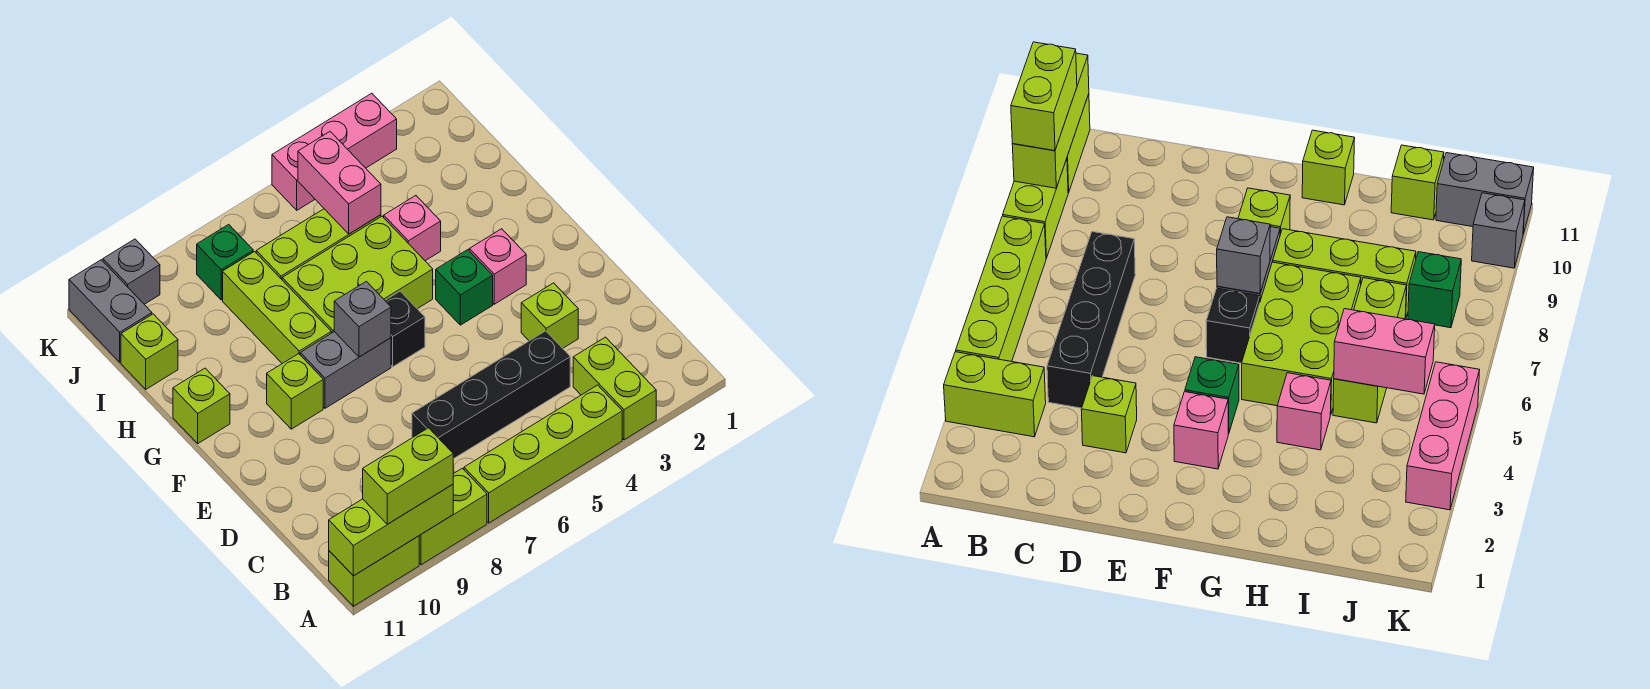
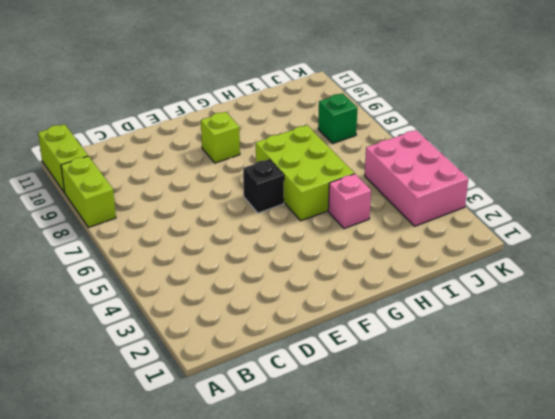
pink 2x3 brick [365,130,468,226] -> pink 1x3 brick [272,93,397,210]
none -> lime 1x2 brick [573,337,656,440]
none -> lime 1x4 brick [464,385,622,523]
none -> black 1x4 brick [412,331,570,459]

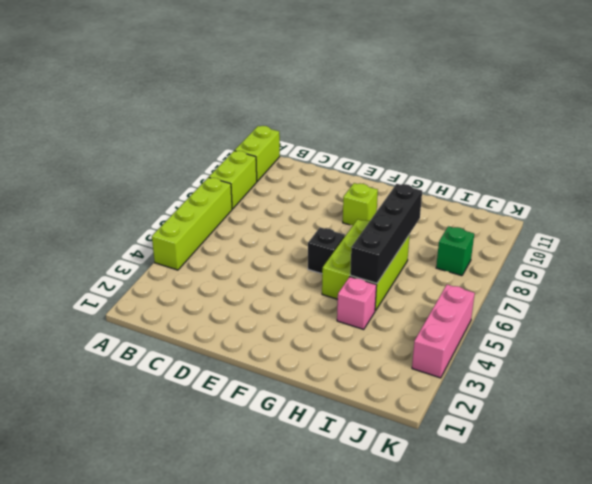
black 1x4 brick [350,184,422,283] -> black 1x4 brick moved to [412,331,570,459]
none -> lime 1x2 brick [573,337,656,440]
none -> lime 1x1 brick [521,283,578,348]
none -> pink 1x1 brick [469,229,526,304]

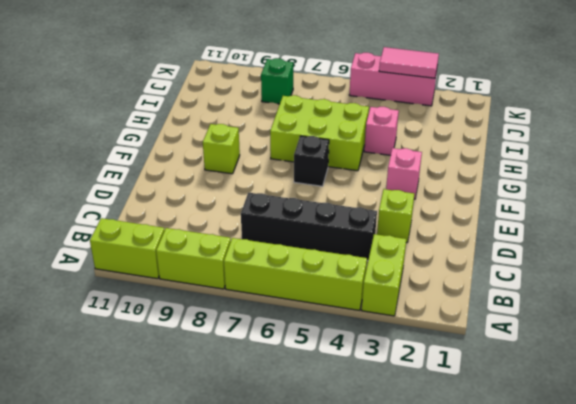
pink 1x2 tile [379,47,439,78] -> none
none -> green 1x1 brick [436,250,493,325]
none -> grey 1x2 brick [300,332,391,408]
none -> lime 1x3 brick [223,252,331,364]

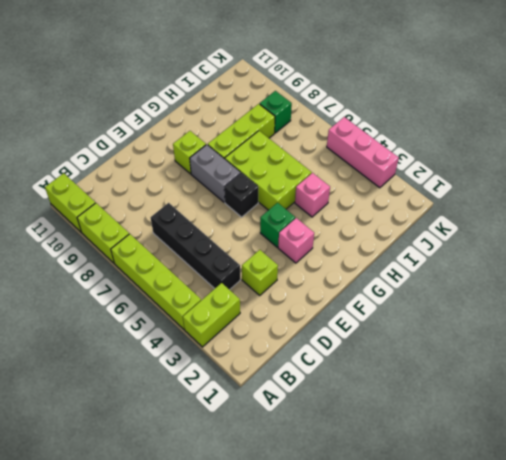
none -> lime 1x1 brick [173,368,230,443]
none -> lime 1x3 brick [256,209,381,279]
none -> lime 1x1 brick [121,314,178,389]

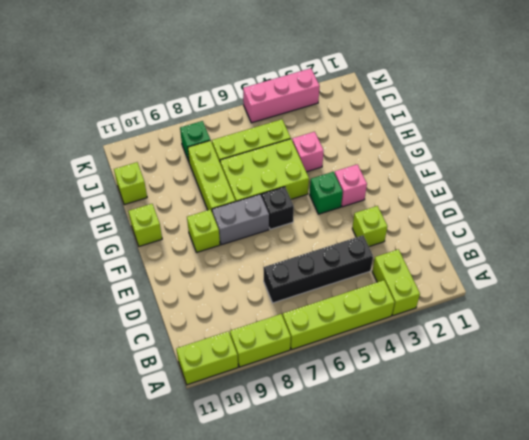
none -> grey 1x2 brick [69,260,152,362]
none -> grey 1x1 brick [103,239,160,304]
none -> lime 1x3 brick [329,485,453,576]

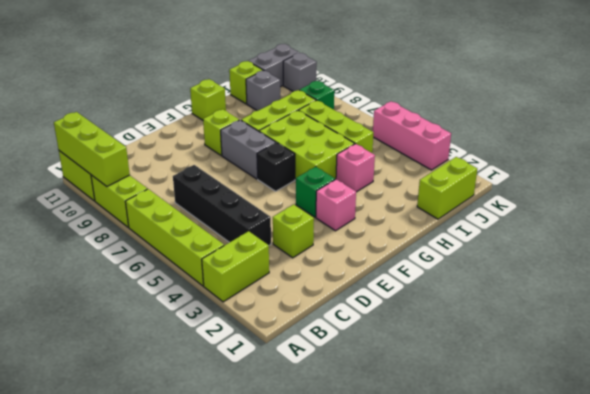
lime 1x2 brick [417,157,477,219] -> lime 1x2 brick turned to [363,428,453,524]
grey 1x1 brick [246,71,280,111] -> grey 1x1 brick moved to [334,281,391,357]
none -> pink 1x2 brick [298,132,381,234]

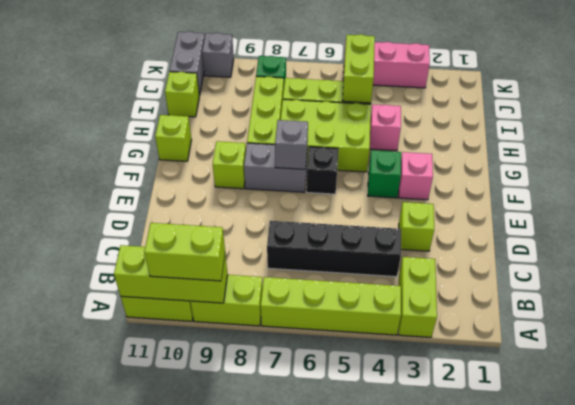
lime 1x2 brick [342,34,375,103] -> pink 1x2 brick [298,132,381,234]

